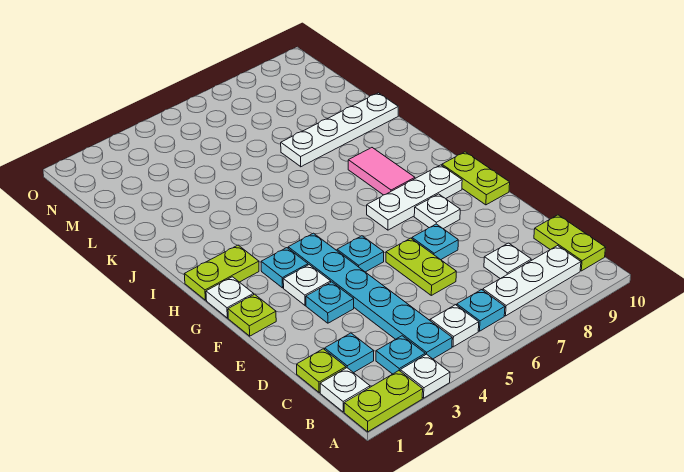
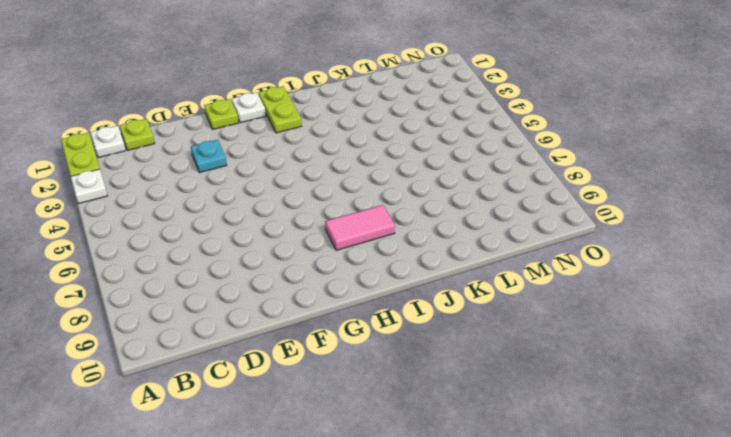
none -> cyan 1x1 plate [376,336,425,374]
none -> cyan 1x6 plate [288,233,452,359]
none -> white 1x1 plate [430,305,479,347]

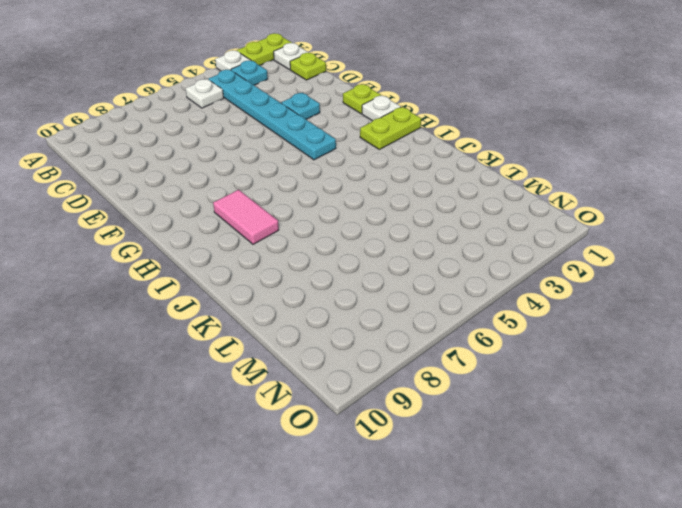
none -> cyan 1x1 plate [457,290,505,331]
none -> white 1x3 plate [483,246,581,316]
none -> lime 1x2 plate [534,215,606,271]

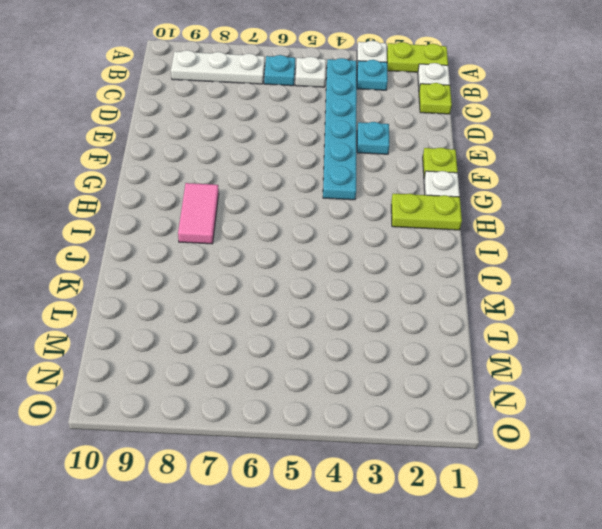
none -> lime 1x2 plate [534,215,606,271]
none -> cyan 1x1 plate [325,333,374,373]
none -> white 1x1 plate [484,243,531,279]

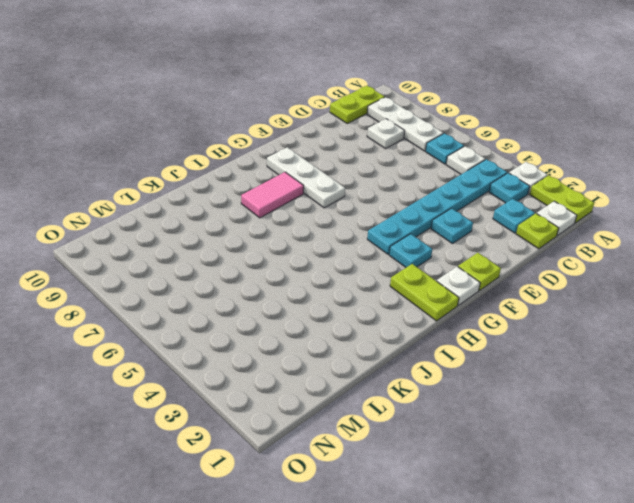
none -> lime 1x2 plate [386,238,456,295]
none -> cyan 1x1 plate [412,224,458,260]
none -> white 1x1 plate [283,265,331,305]

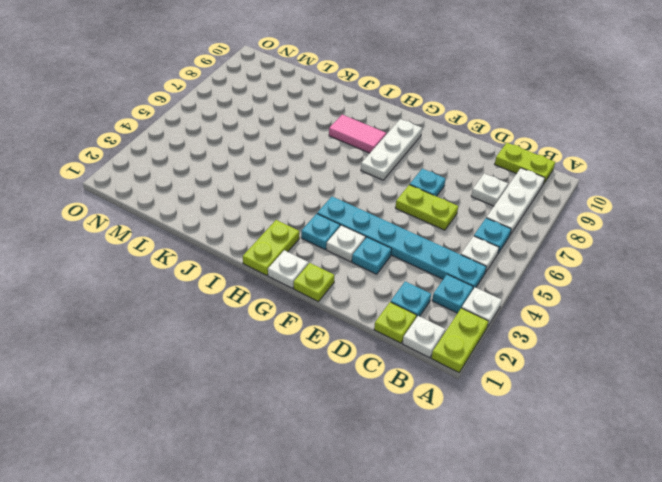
none -> cyan 1x1 plate [337,236,384,272]
none -> white 1x1 plate [414,194,460,229]
none -> lime 1x2 plate [442,152,510,205]

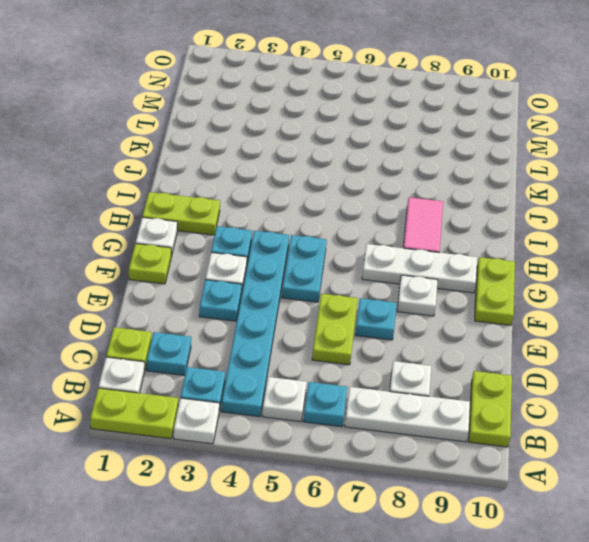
cyan 1x2 plate [282,235,327,302] -> cyan 1x1 plate [337,236,384,272]
none -> white 1x4 plate [281,93,398,167]

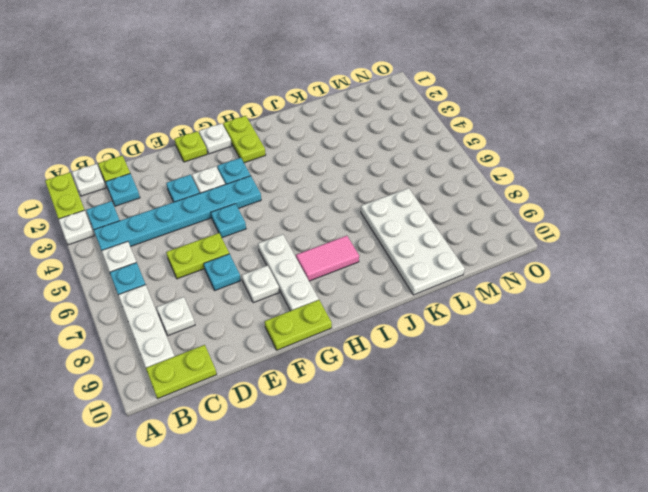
white 2x4 plate [361,188,465,295] -> white 1x4 plate [281,93,398,167]

